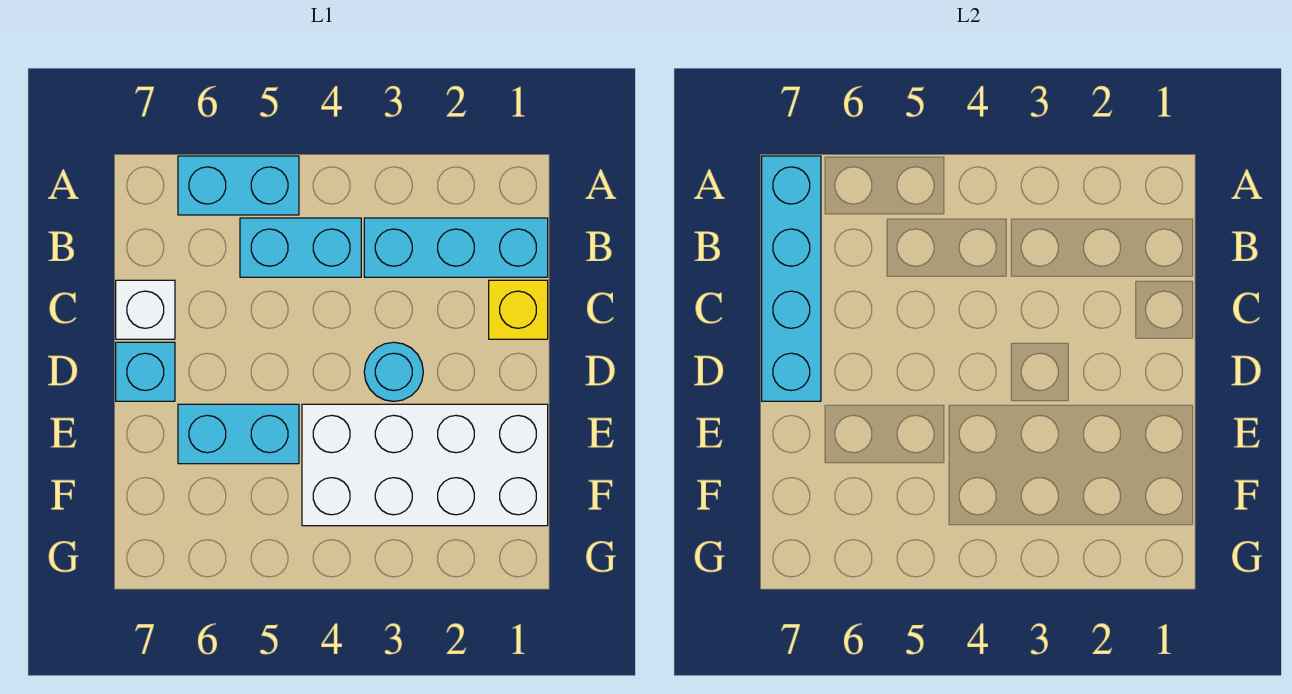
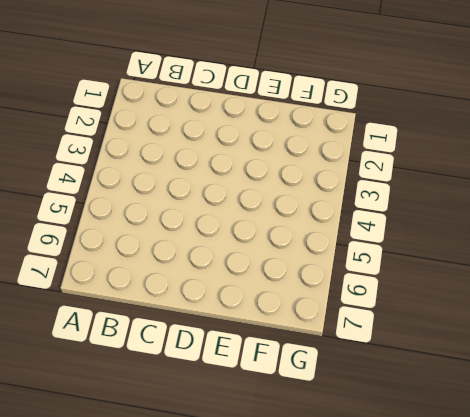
none -> cyan 1x2 brick [178,156,299,215]
none -> cyan 1x3 brick [364,218,548,277]

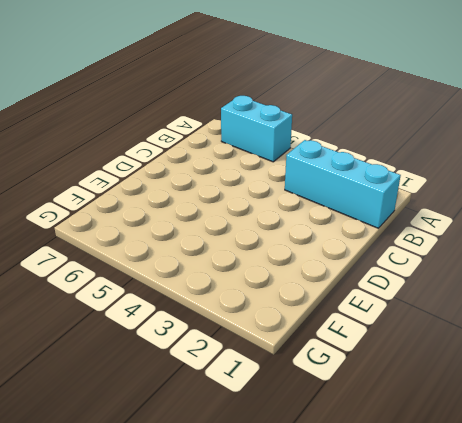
none -> cyan 1x2 brick [240,218,361,277]
none -> yellow 1x1 brick [489,280,548,339]

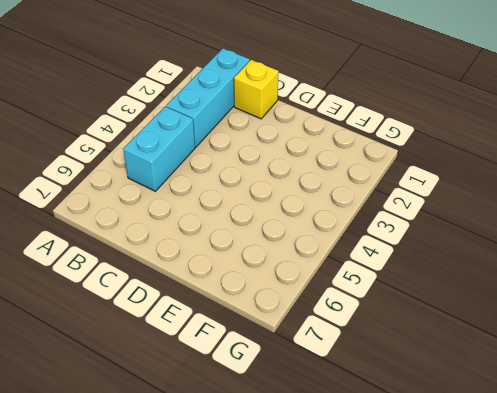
none -> cyan 1x2 brick [178,156,299,215]
none -> white 1x1 brick [116,280,175,339]

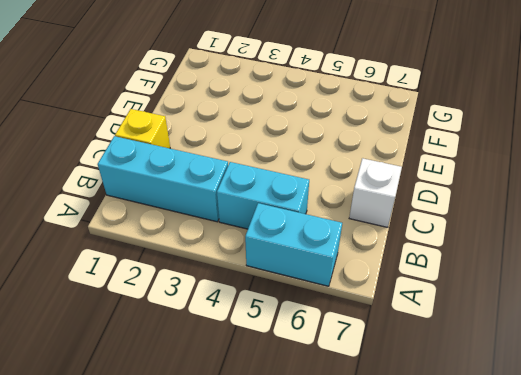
none -> cyan 1x1 round brick [364,342,423,401]
none -> cyan 1x1 brick [116,342,175,401]

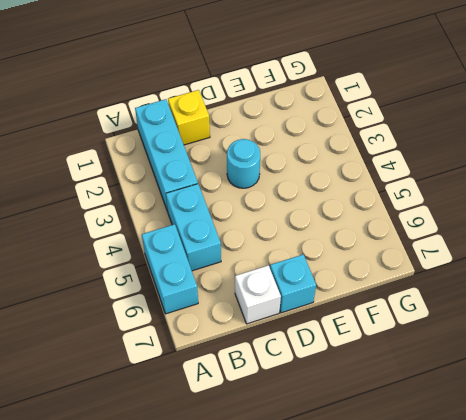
none -> white 2x4 brick [302,404,548,526]
none -> cyan 1x2 brick [178,404,299,464]

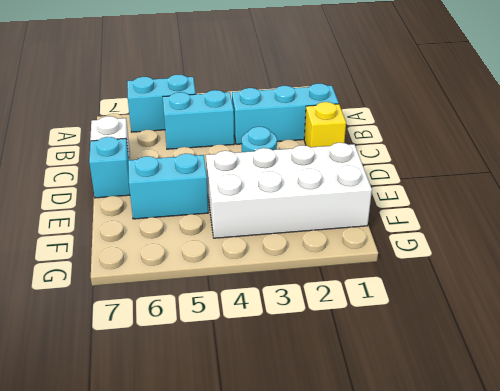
none -> cyan 1x4 brick [762,156,821,401]

